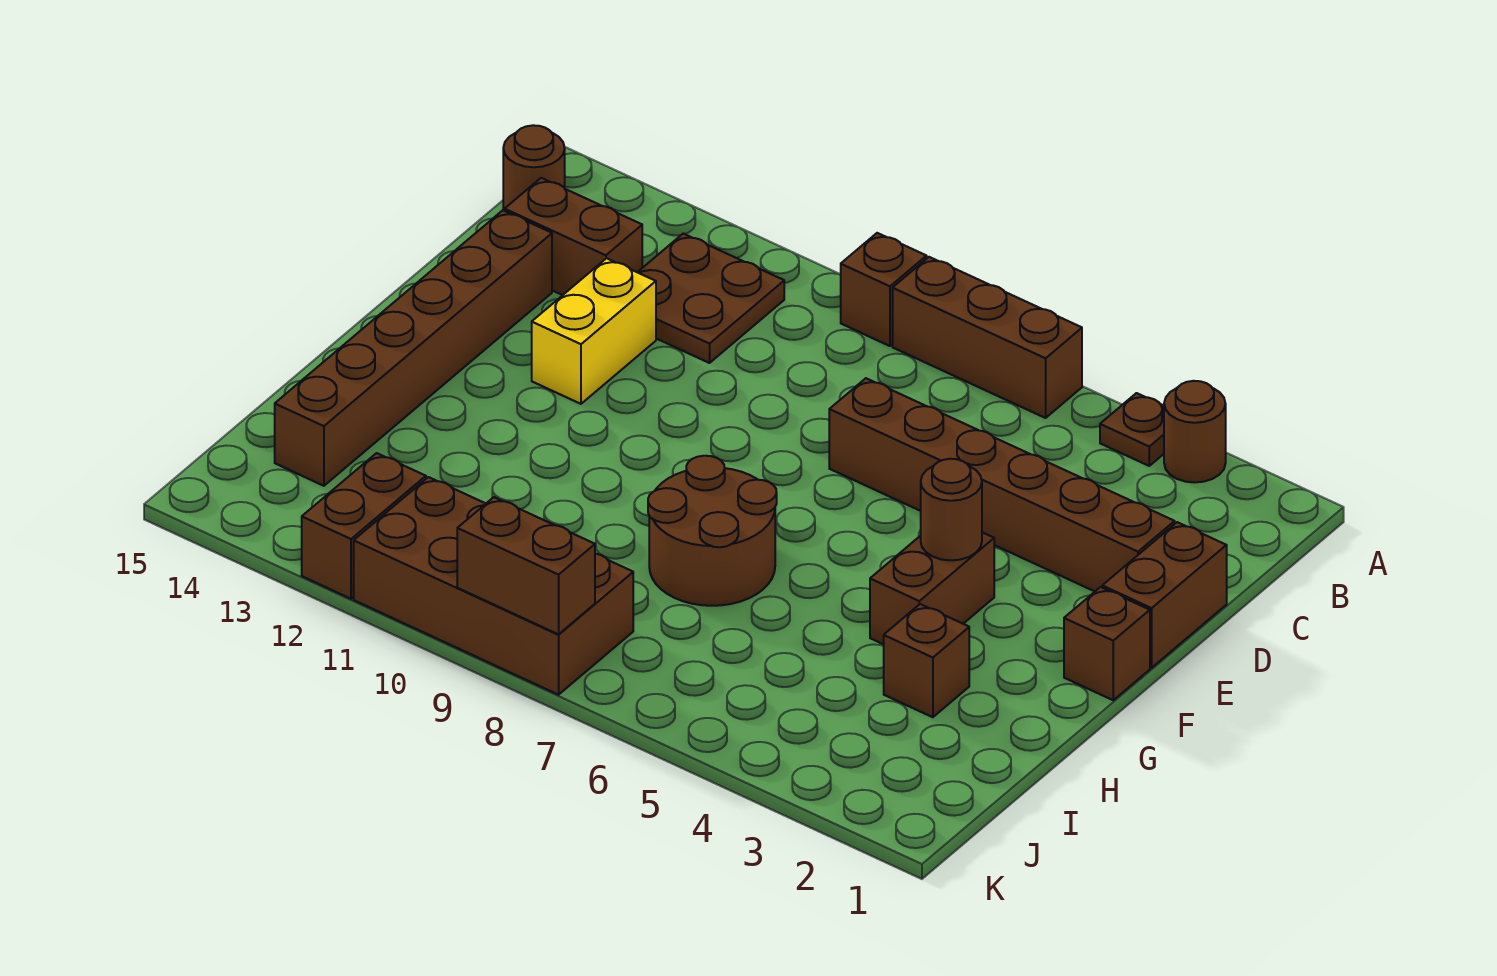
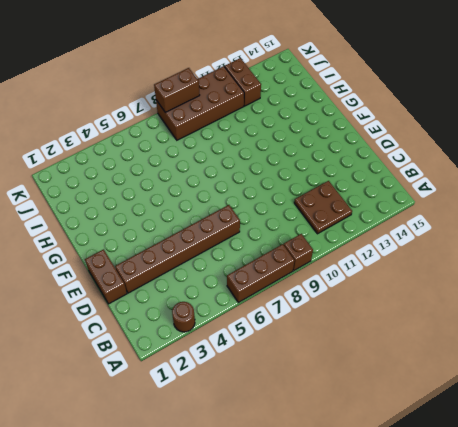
none -> brown 1x1 plate [1100,393,1164,466]
none -> brown 1x1 round brick [503,125,565,211]
none -> brown 1x2 brick [505,178,642,295]

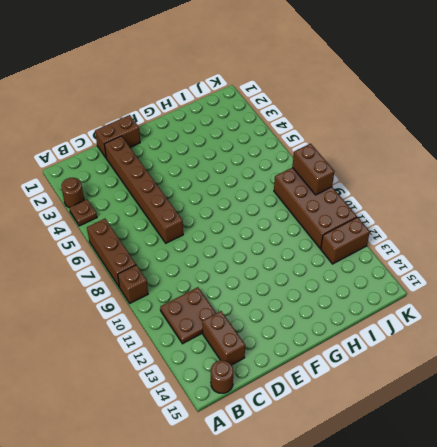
none -> yellow 1x2 brick [532,258,656,404]
none -> brown 1x6 brick [275,210,552,486]
none -> brown 1x1 brick [1064,587,1150,700]

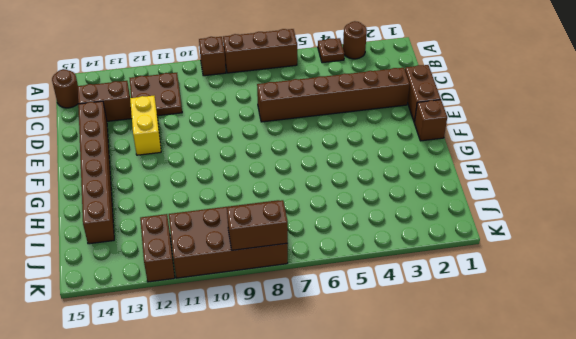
none -> brown 1x2 brick [870,532,994,644]
none -> brown 2x2 round brick [648,456,777,606]
none -> brown 1x1 brick [884,604,969,717]

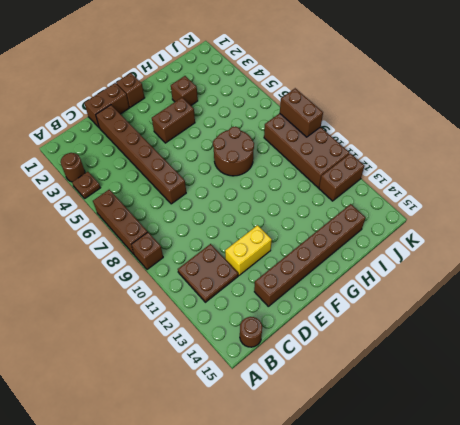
none -> brown 1x2 brick [505,178,642,295]
none -> brown 1x1 round brick [921,459,982,560]

